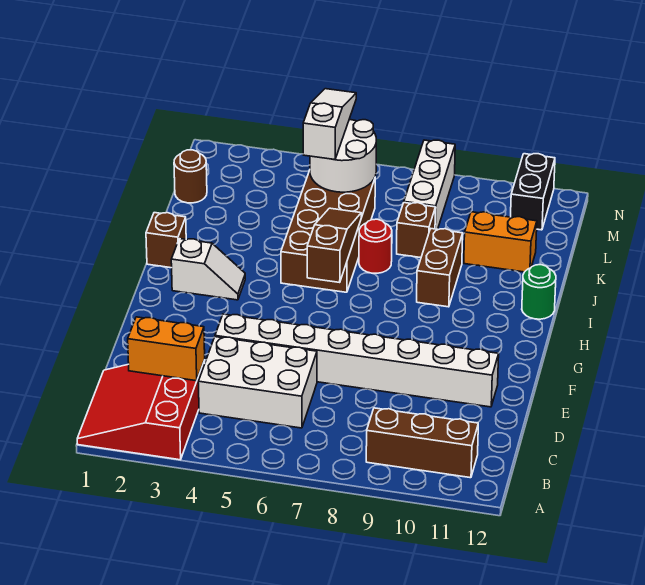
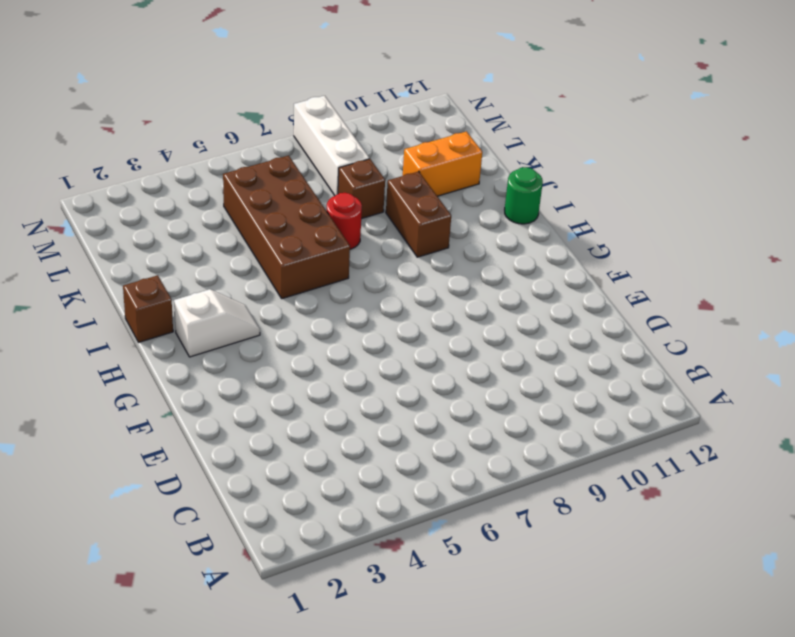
none -> red 3x3 slope [77,360,205,460]
none -> brown 1x3 brick [366,408,478,478]
none -> white 2x3 brick [198,337,317,428]

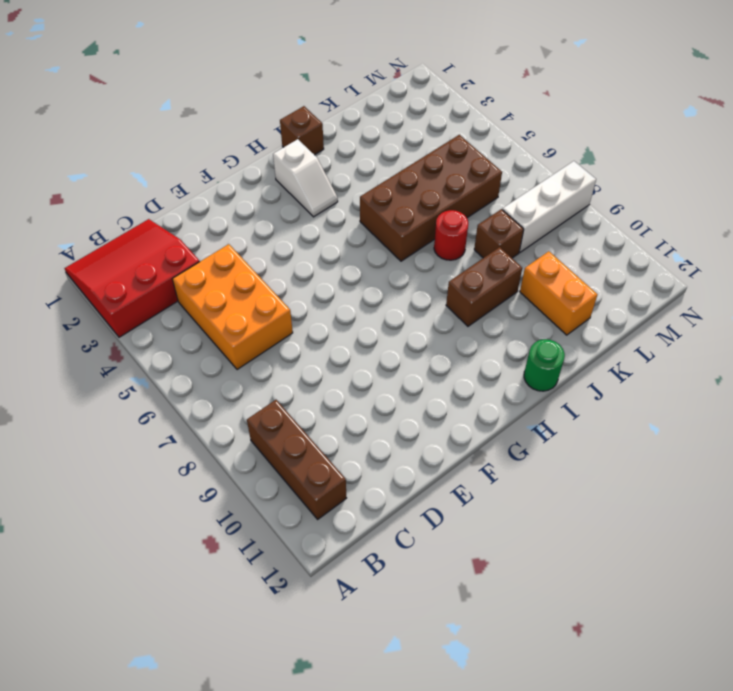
orange 2x3 brick [173,244,293,370] -> white 2x3 brick [198,337,317,428]
none -> white 1x8 brick [215,314,499,407]
none -> brown 1x1 round brick [174,150,207,203]
none -> black 1x2 brick [511,154,555,230]

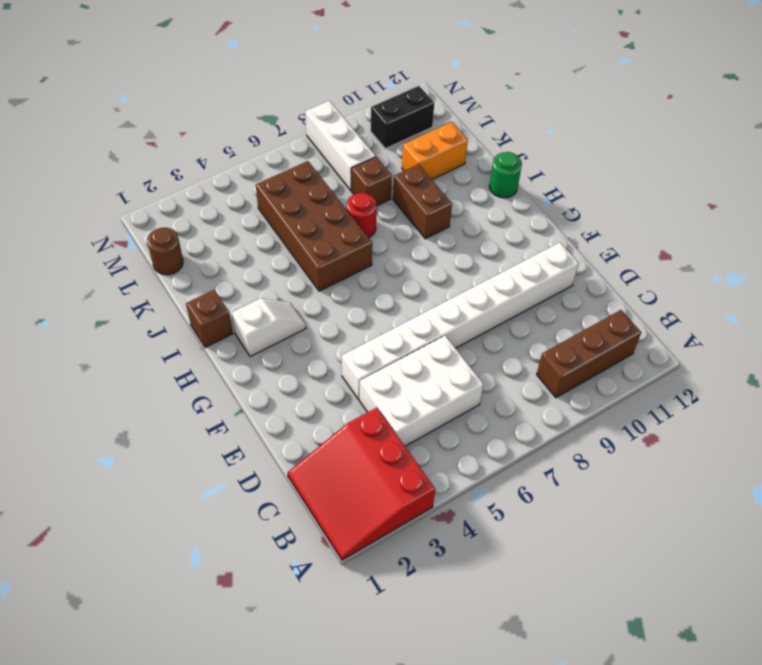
black 1x2 brick [371,86,434,149] -> black 1x2 brick turned to [511,154,555,230]
none -> orange 1x2 brick [128,317,205,381]
none -> brown 1x3 slope [307,208,361,282]
none -> white 2x2 round brick [310,119,376,192]

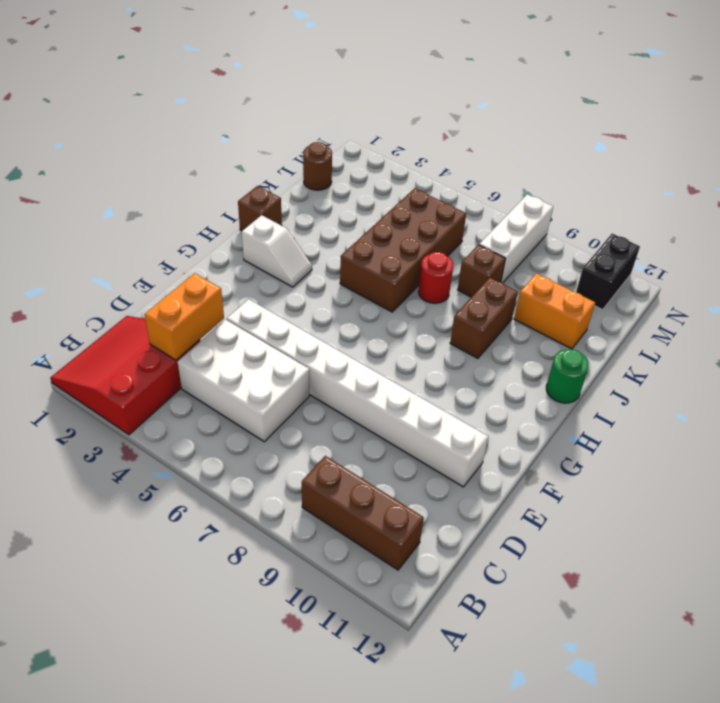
orange 1x2 brick [145,273,224,360] -> orange 1x2 brick turned to [128,317,205,381]
none -> brown 1x3 slope [307,208,361,282]
none -> white 2x2 round brick [310,119,376,192]
none -> white 1x3 slope [303,89,356,160]

